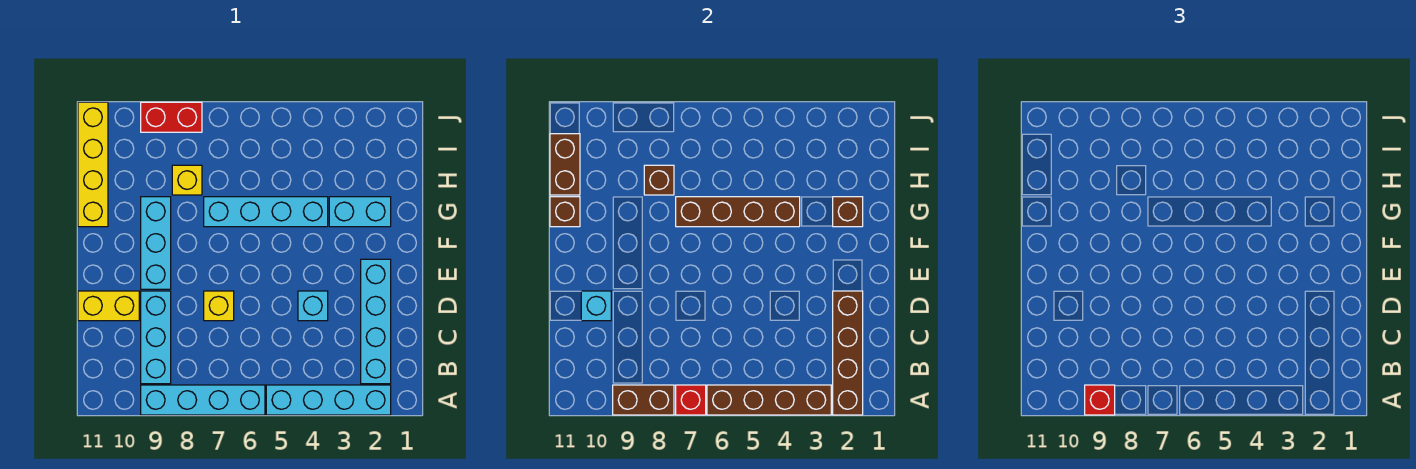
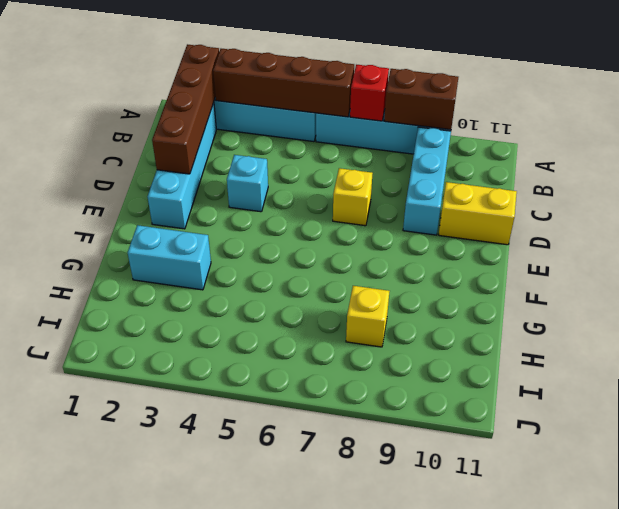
none -> cyan 1x3 brick [141,197,171,289]
none -> cyan 1x4 brick [204,197,328,227]
none -> yellow 1x4 brick [78,102,108,227]

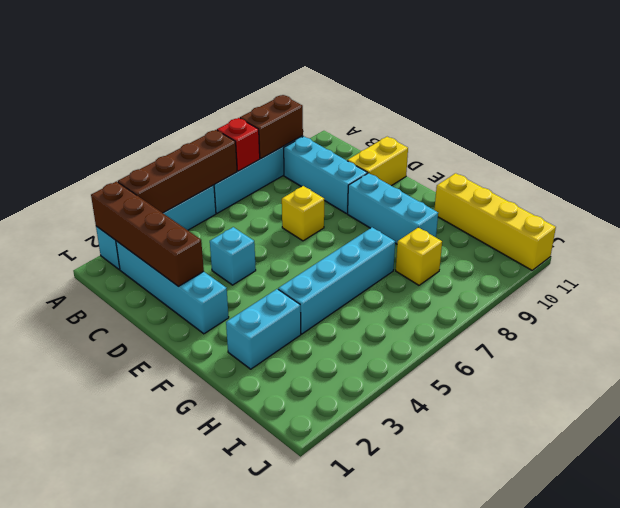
none -> red 1x2 brick [141,102,202,132]
none -> cyan 1x1 brick [581,291,611,321]
none -> brown 1x1 brick [833,197,863,227]

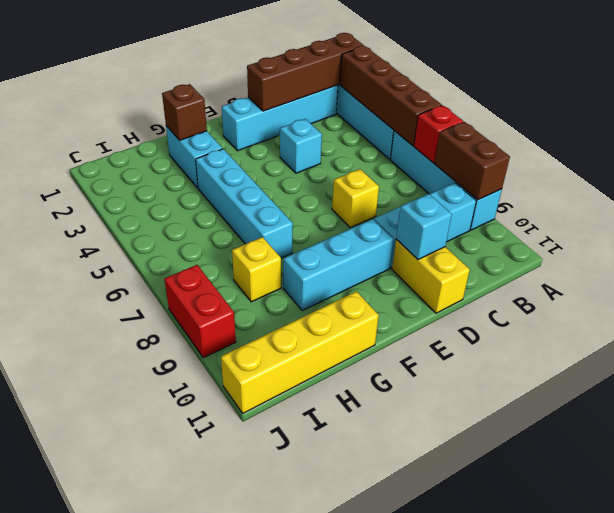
none -> brown 1x4 brick [676,197,800,227]
none -> brown 1x1 brick [550,197,580,227]
none -> brown 1x1 brick [644,165,674,195]

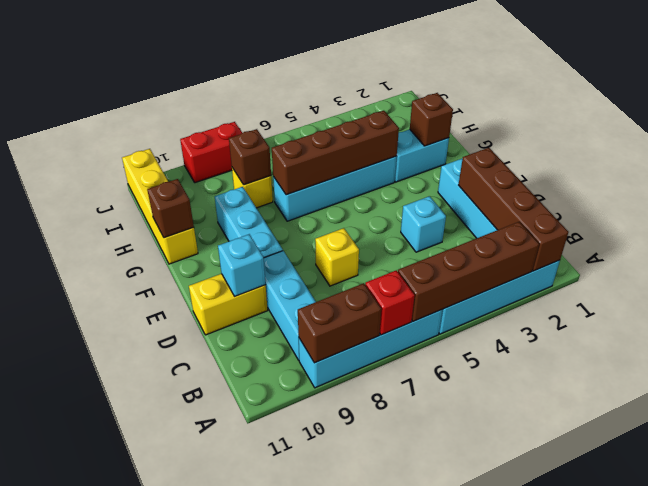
none -> brown 1x2 brick [550,134,580,195]
none -> red 1x1 brick [1085,385,1115,415]

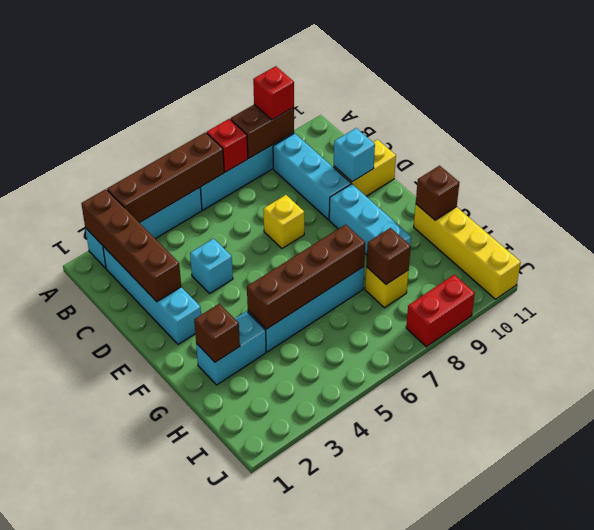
none -> brown 1x2 brick [550,134,580,195]

